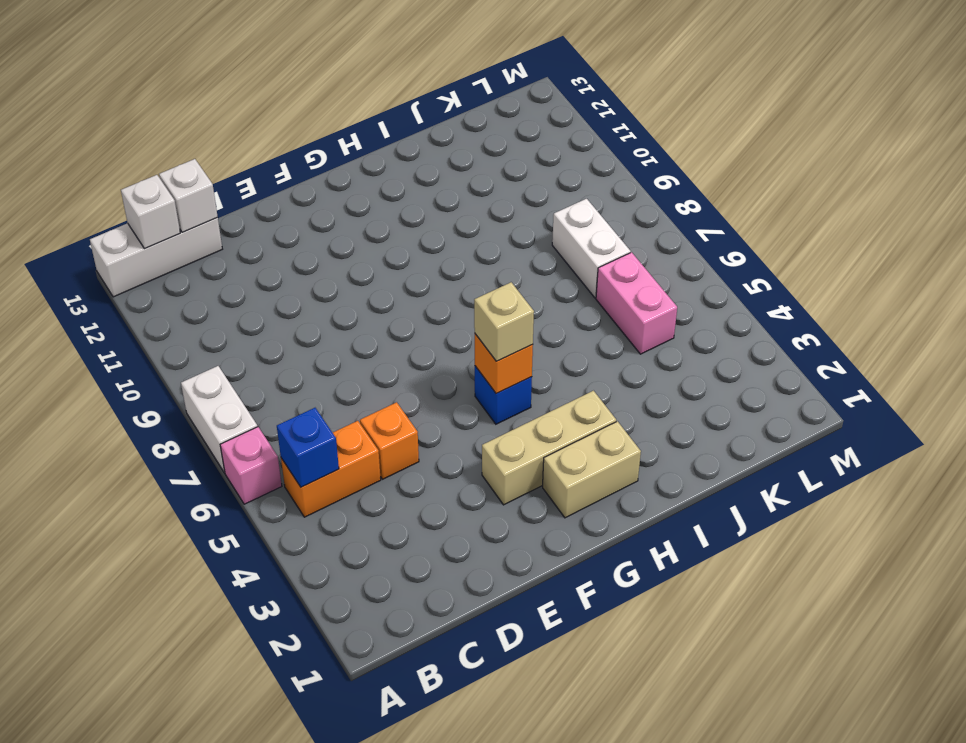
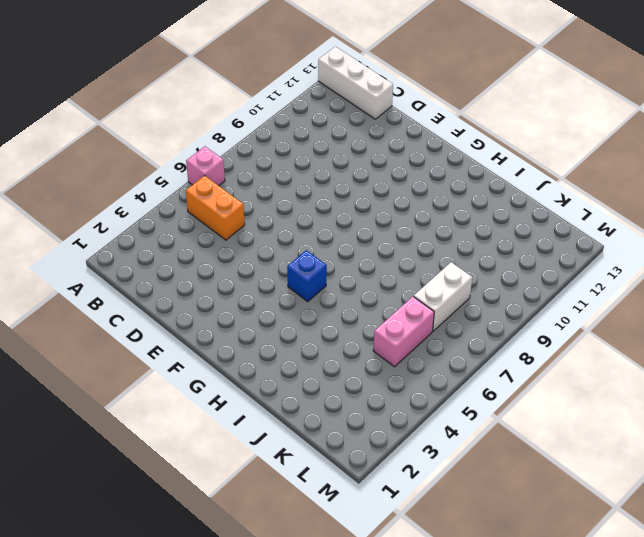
none -> white 1x2 brick [181,366,257,473]
none -> orange 1x1 brick [360,402,419,479]
none -> tan 1x3 brick [482,391,616,505]

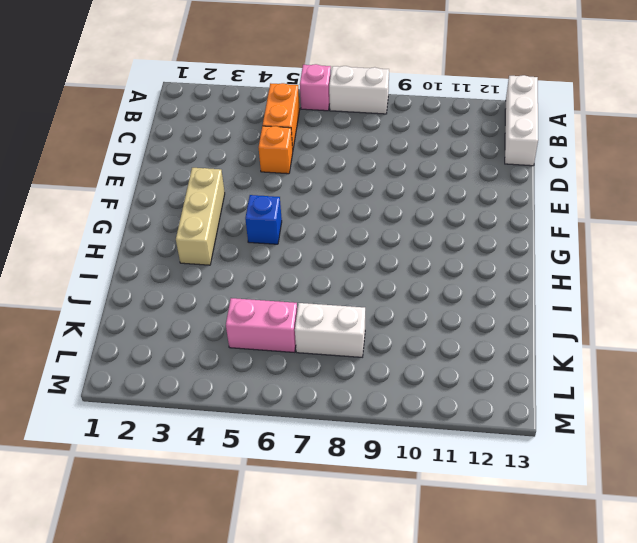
none -> tan 1x2 brick [543,421,641,518]
none -> blue 1x1 brick [277,408,339,487]
none -> white 1x1 brick [121,175,180,249]

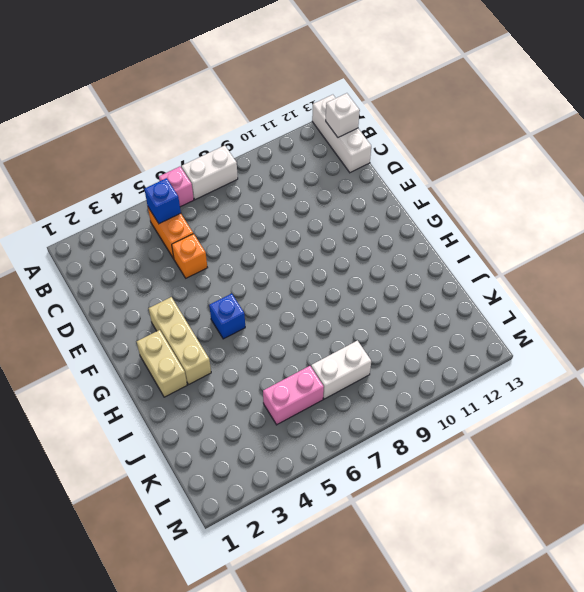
none -> white 1x1 brick [159,159,218,232]
none -> orange 1x1 brick [475,334,533,394]
none -> tan 1x1 brick [474,282,534,361]

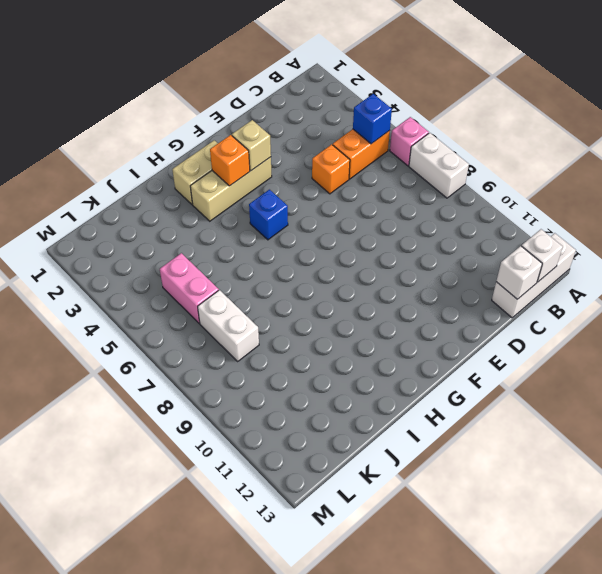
tan 1x1 brick [232,120,271,171] -> tan 1x1 brick moved to [474,282,534,361]
orange 1x1 brick [210,135,250,186] -> orange 1x1 brick moved to [475,334,533,394]

